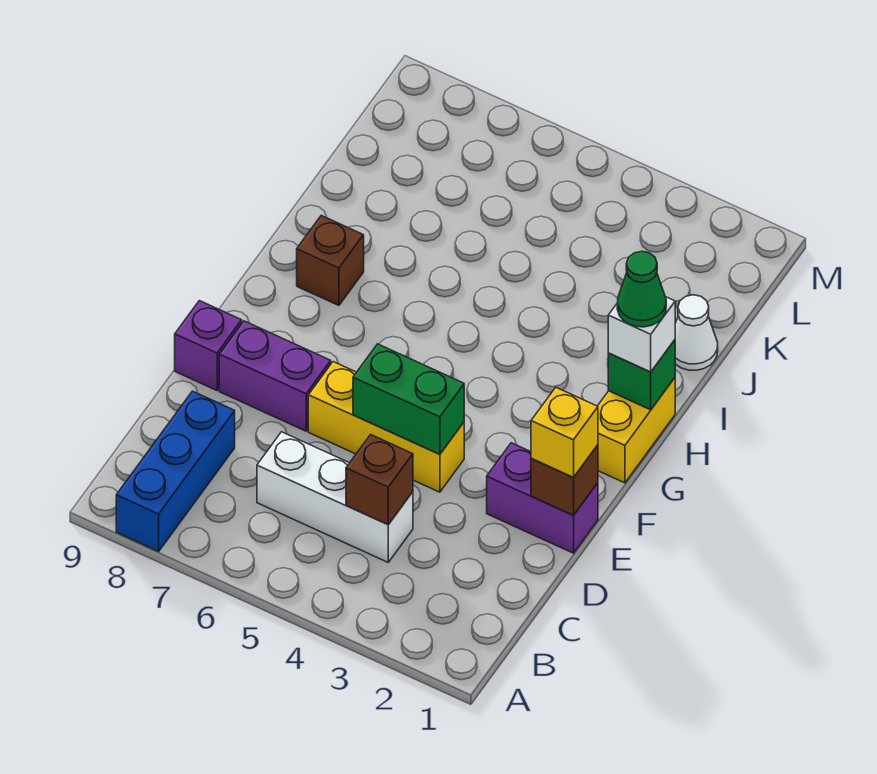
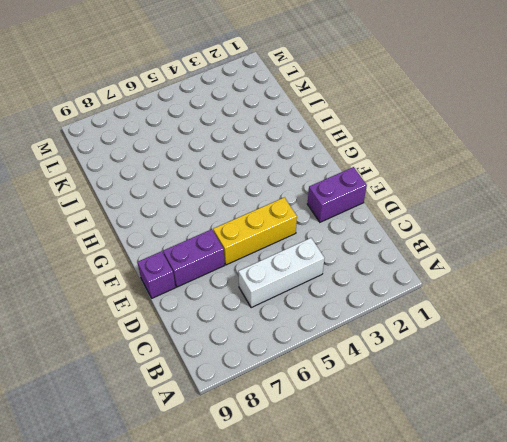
none -> blue 1x3 brick [116,391,235,551]
none -> yellow 1x2 brick [598,378,675,483]
none -> brown 1x1 brick [297,216,364,305]

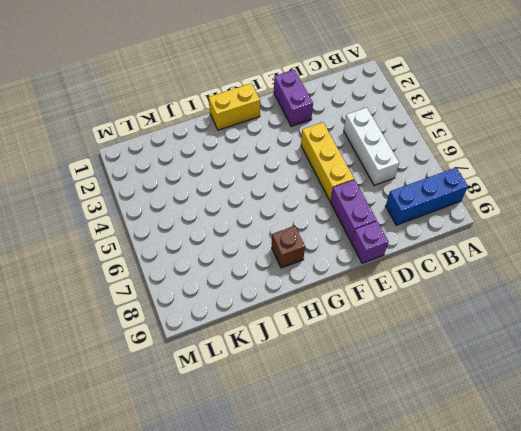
none -> white 1x1 cone [675,295,718,370]
none -> brown 1x1 brick [346,435,413,525]
none -> brown 1x1 brick [531,445,598,515]

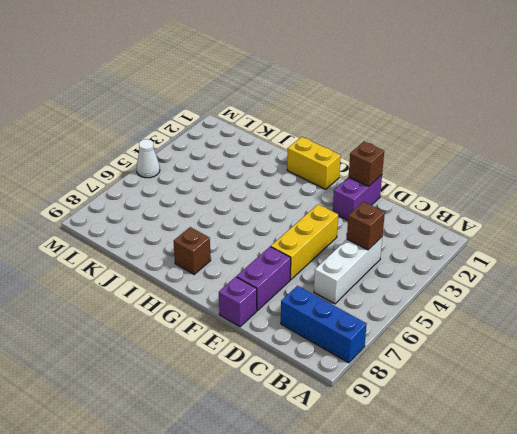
white 1x1 cone [137,139,160,178] -> white 1x1 cone moved to [675,295,718,370]
none -> green 1x2 brick [353,344,464,454]
none -> green 1x1 brick [608,340,675,410]
none -> yellow 1x1 brick [531,387,598,478]

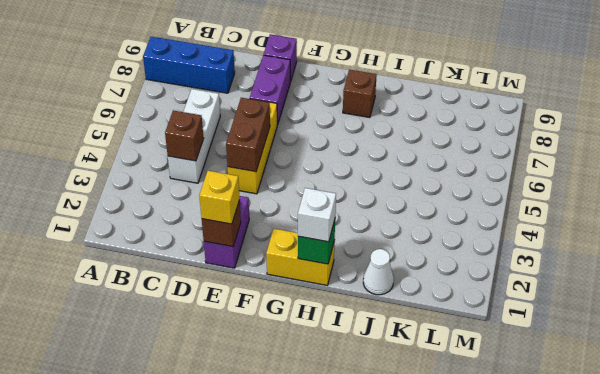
brown 1x2 brick [226,98,270,172] -> green 1x2 brick [353,344,464,454]
none -> green 1x1 cone [617,251,666,327]

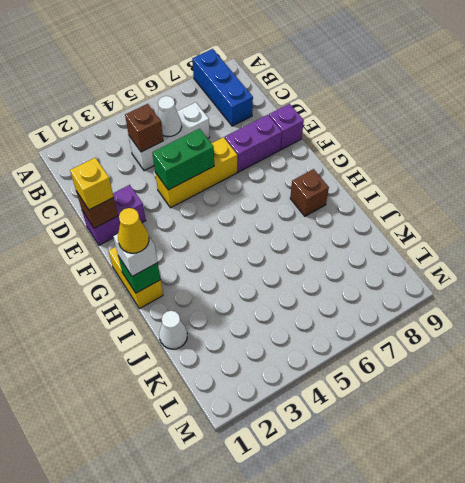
white 1x1 cone [157,96,182,137] -> none
yellow 1x1 cone [118,208,149,253] -> green 1x1 cone [617,251,666,327]

